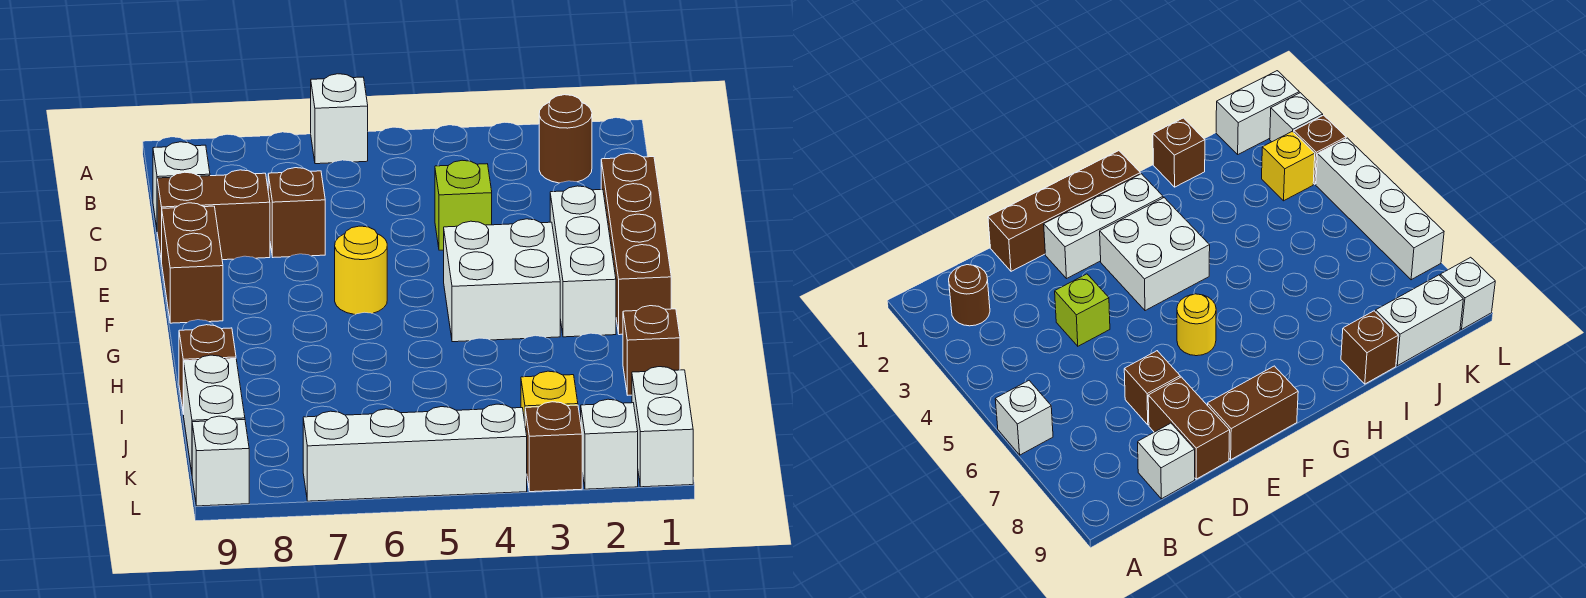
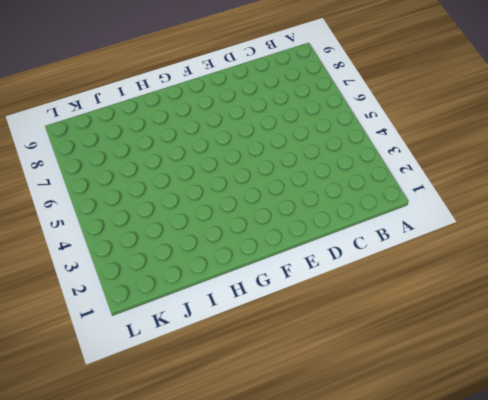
none -> white 1x1 brick [311,74,368,164]
none -> brown 1x1 round brick [539,95,592,183]
none -> white 1x1 brick [153,142,210,227]

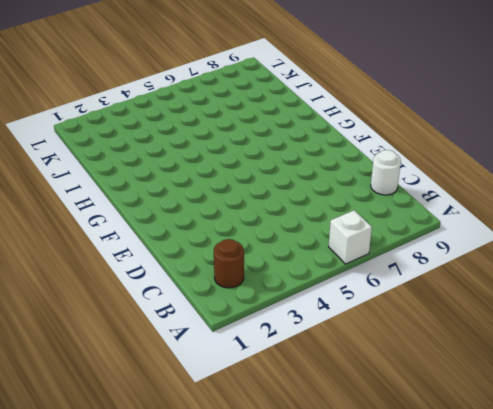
white 1x1 round brick [371,150,401,195] -> white 1x1 brick [153,142,210,227]
none -> brown 1x4 brick [601,153,671,335]
none -> lime 1x1 brick [435,160,492,250]
none -> brown 1x1 brick [268,168,325,257]

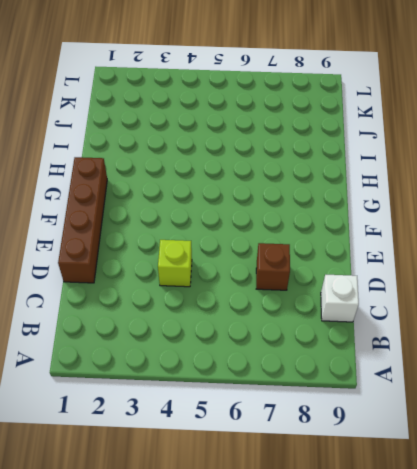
none -> white 1x1 brick [311,74,368,164]
none -> brown 1x1 round brick [539,95,592,183]
none -> brown 1x2 brick [157,170,270,262]

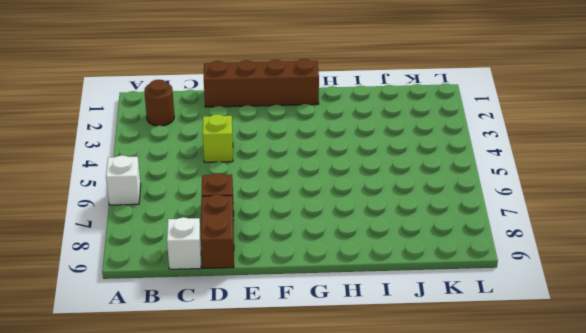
none -> white 1x3 brick [550,186,616,337]
none -> brown 1x2 brick [162,203,223,323]
none -> white 2x2 brick [444,219,560,342]

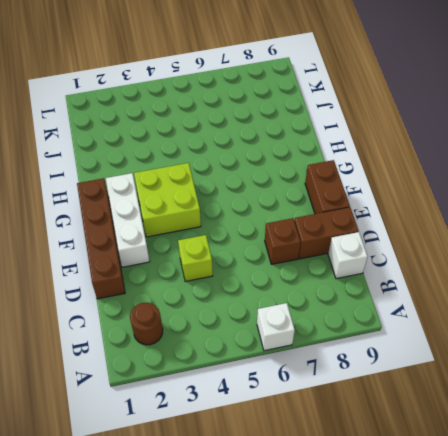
lime 2x2 brick [134,163,201,237] -> white 2x2 brick [444,219,560,342]
none -> yellow 1x1 round brick [335,226,387,314]
none -> brown 1x1 brick [623,306,680,395]
none -> brown 1x1 brick [179,325,236,414]

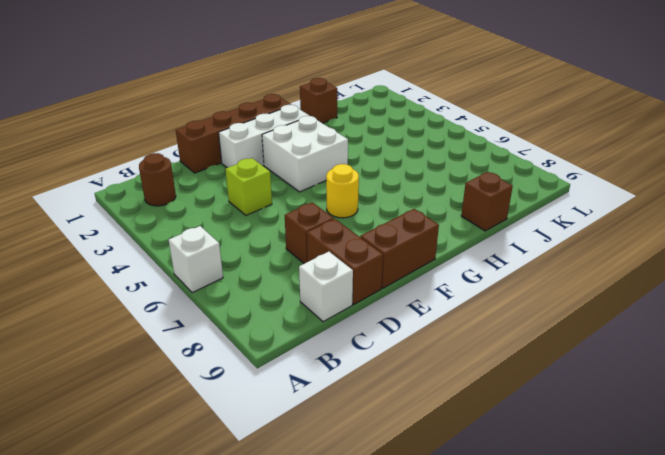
none -> white 1x2 brick [184,355,245,472]
none -> white 1x2 brick [632,367,693,487]
none -> yellow 1x1 brick [521,371,578,421]

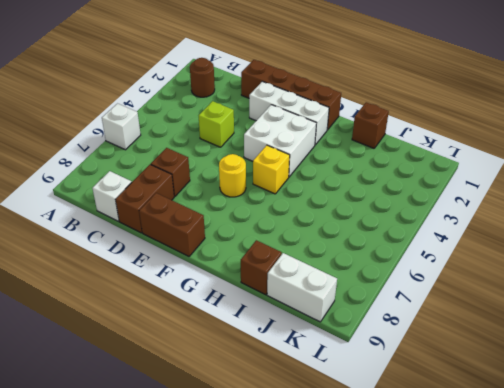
yellow 1x1 brick [253,145,290,194] -> yellow 1x1 brick moved to [521,371,578,421]
none -> white 1x2 brick [632,367,693,487]
none -> white 1x1 brick [581,399,638,489]
none -> brown 1x1 brick [525,402,582,492]

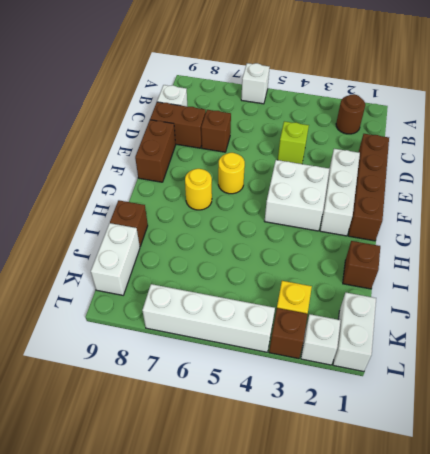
yellow 1x1 round brick [185,169,212,210] -> none
none -> white 1x1 brick [192,416,249,506]

